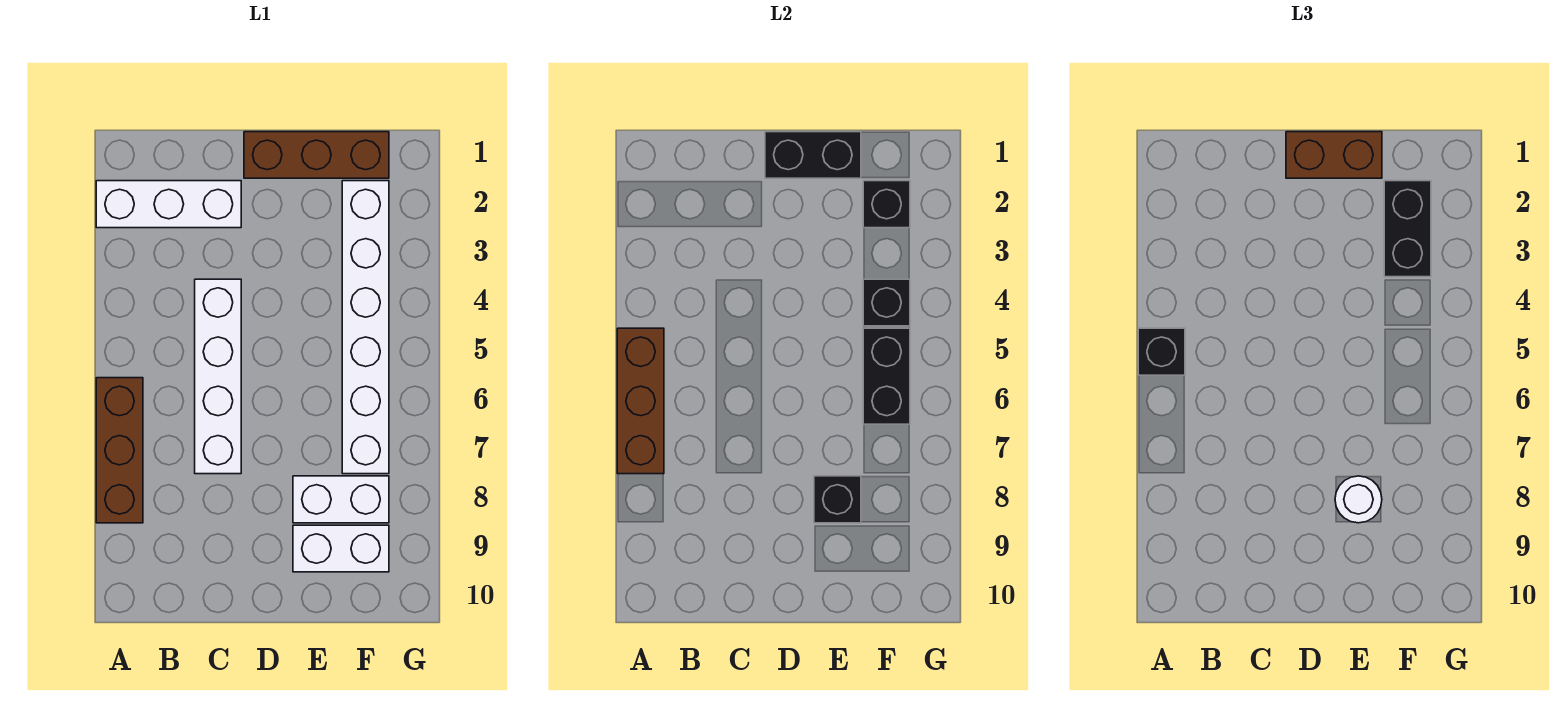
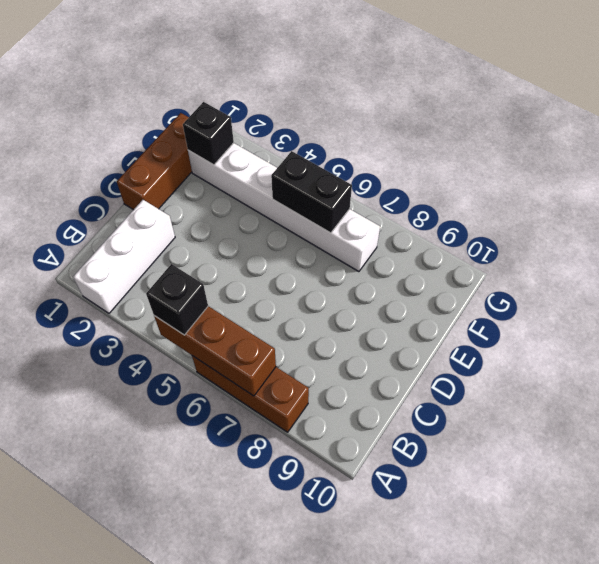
none -> white 1x4 brick [195,279,241,474]
none -> white 1x2 brick [293,476,389,523]
none -> white 1x2 brick [293,525,389,572]

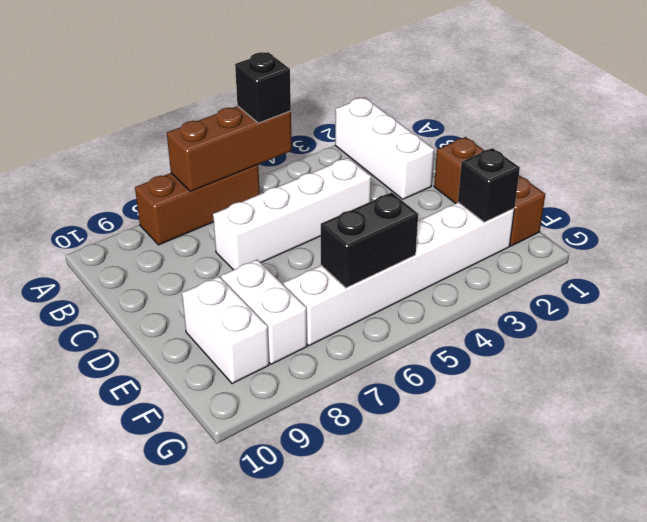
none -> black 1x2 brick [765,132,861,178]
none -> black 1x1 brick [814,476,861,523]
none -> black 1x1 brick [863,279,910,326]

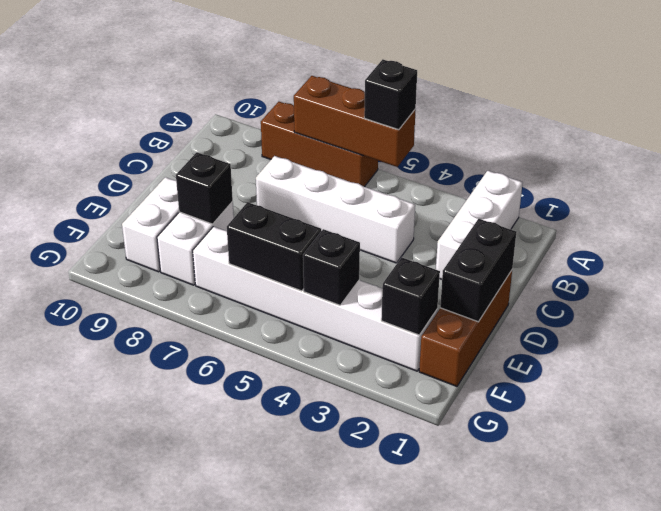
none -> brown 1x2 brick [1286,132,1382,178]
none -> white 1x1 round brick [1335,476,1382,523]
none -> black 1x2 brick [1384,181,1431,277]

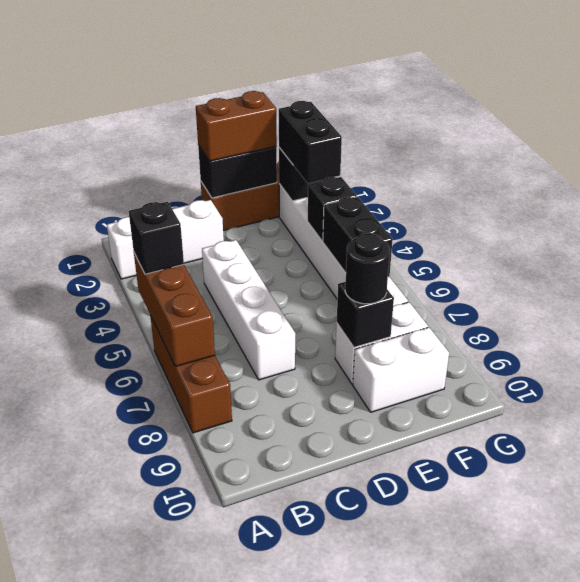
black 1x1 round brick [345,233,390,304] -> white 1x1 round brick [1335,476,1382,523]

